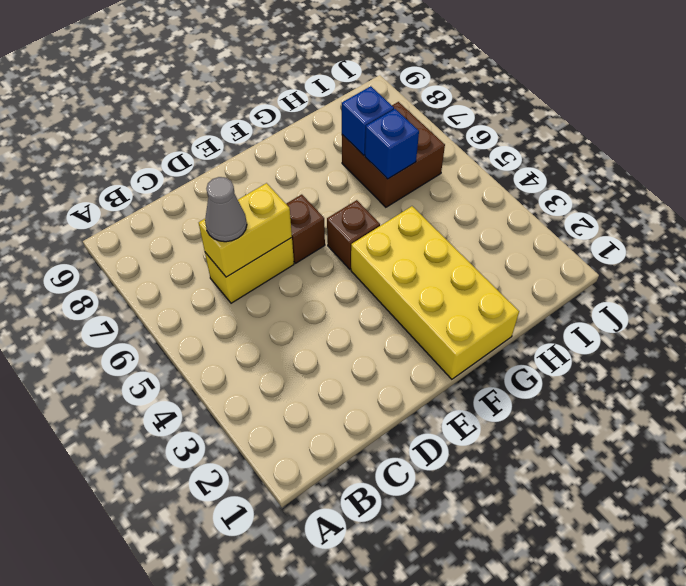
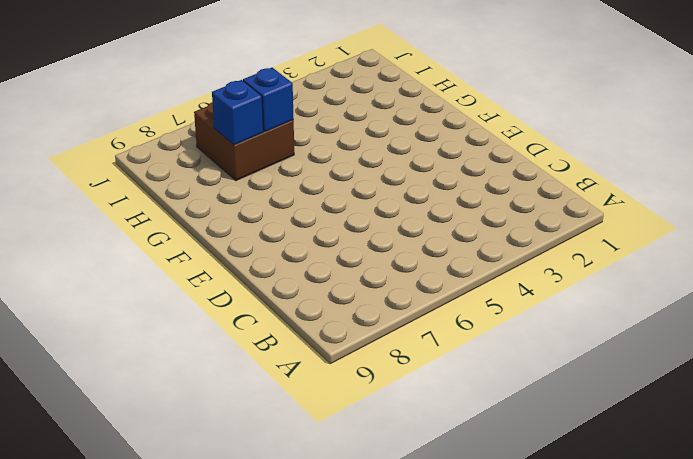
none -> yellow 1x2 brick [205,238,294,303]
none -> brown 1x1 brick [286,195,325,263]

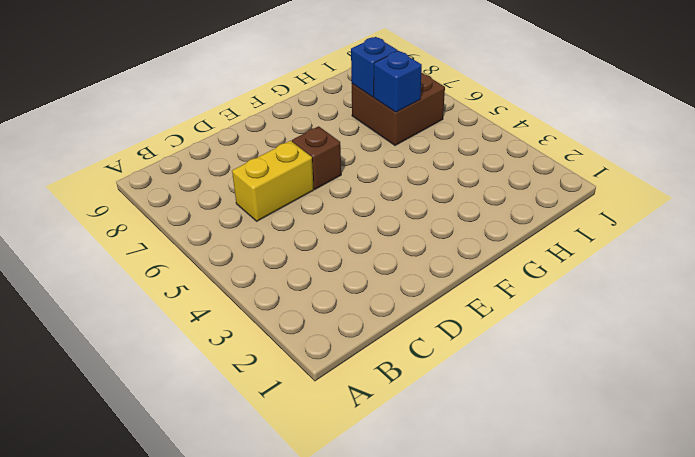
none -> yellow 2x4 brick [351,206,519,379]
none -> brown 1x1 brick [327,200,380,269]

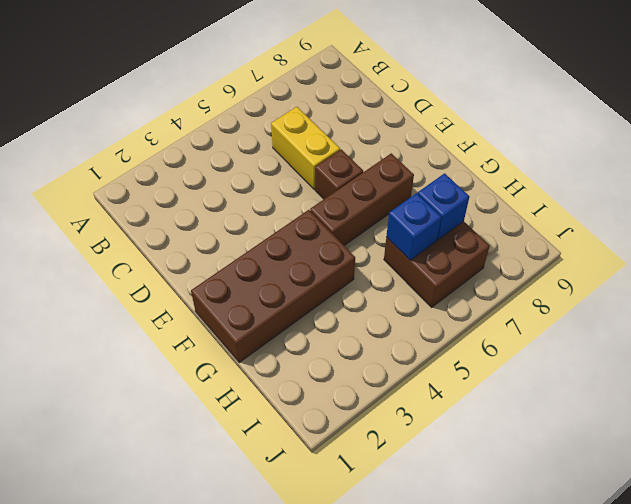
brown 2x4 brick [191,210,355,363] -> yellow 2x4 brick [351,206,519,379]
brown 1x3 brick [310,153,414,245] -> brown 1x1 brick [327,200,380,269]
none -> yellow 1x2 brick [199,183,292,277]
none -> grey 1x1 cone [205,177,247,242]

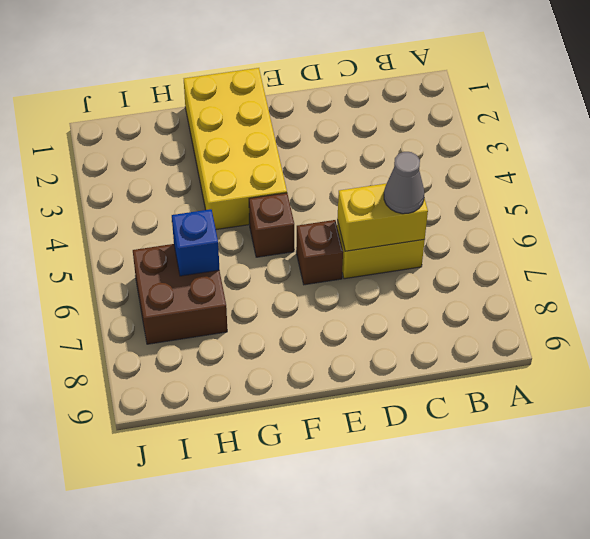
none -> blue 1x1 brick [342,86,394,155]

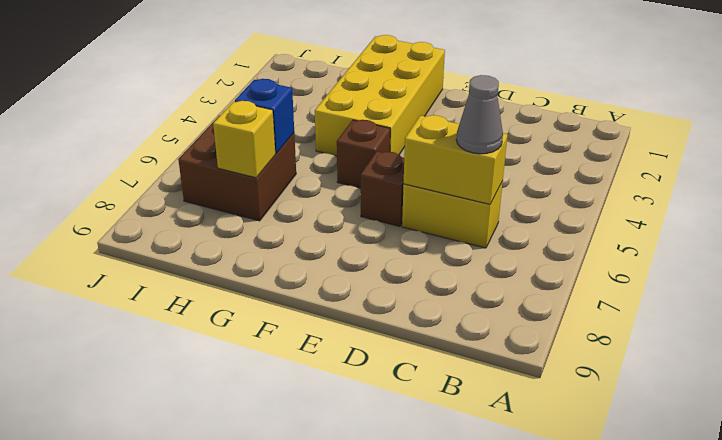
yellow 1x1 brick [213,101,276,178] -> blue 1x1 brick [342,86,394,155]

